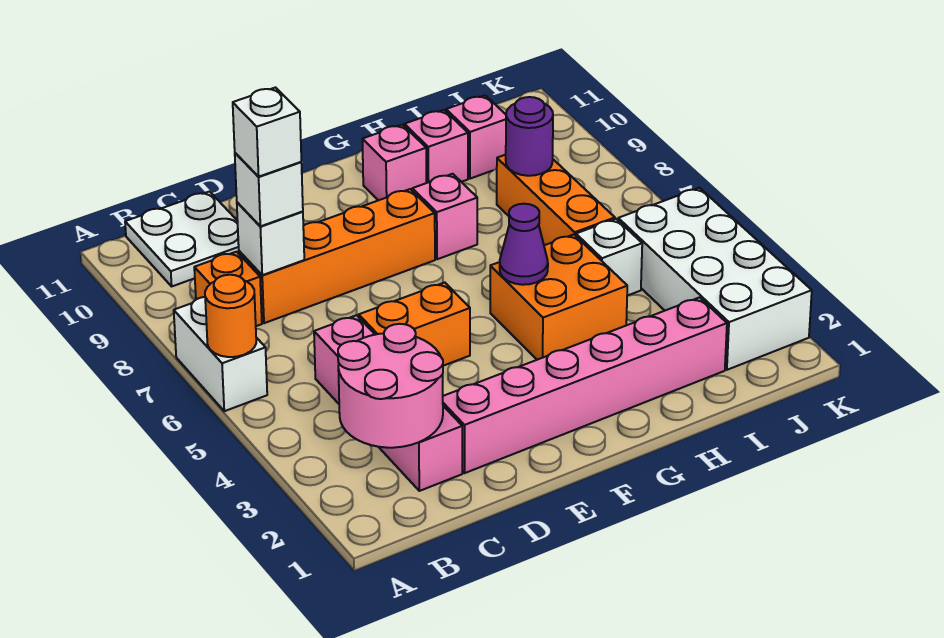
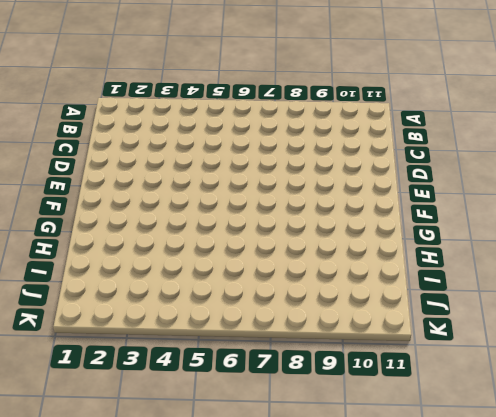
none -> white 1x2 brick [174,297,267,411]
none -> orange 1x1 brick [194,252,262,326]
none -> white 2x2 plate [125,192,239,286]

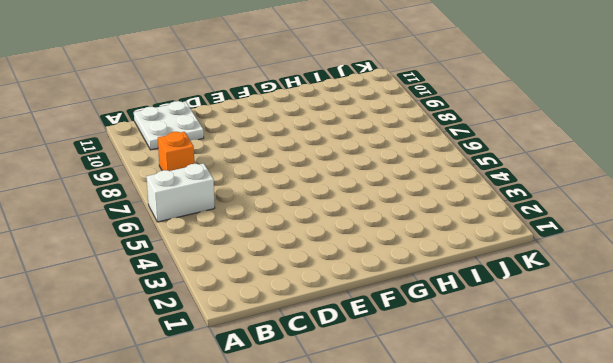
white 1x2 brick [147,163,215,222] -> white 1x2 brick turned to [174,297,267,411]
none -> pink 1x4 brick [314,315,462,491]
none -> orange 1x4 brick [239,189,435,323]
none -> pink 1x6 brick [443,297,727,473]

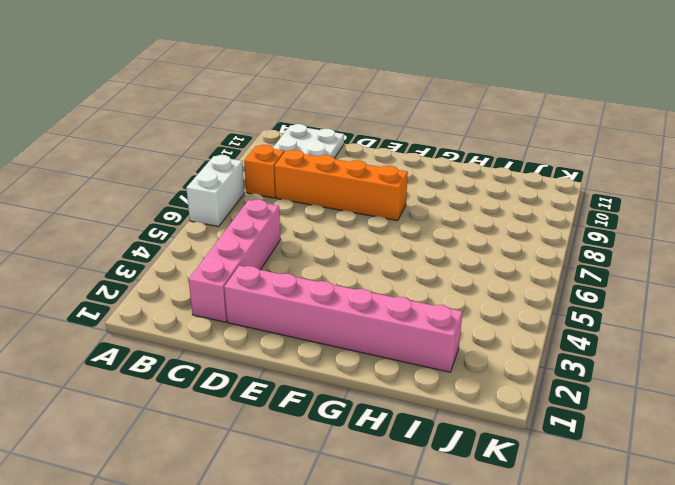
none -> orange 1x2 brick [359,283,470,366]
none -> orange 2x2 brick [490,235,627,360]
none -> pink 1x1 brick [412,174,477,259]

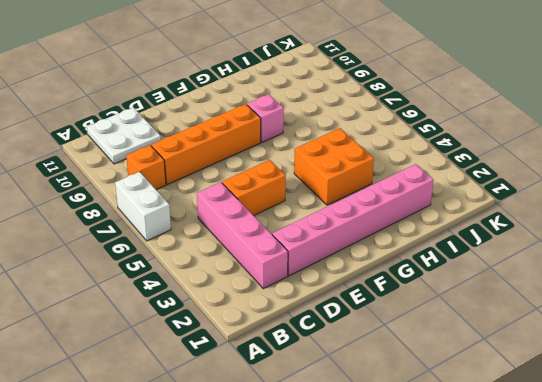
none -> pink 1x1 brick [362,125,427,200]
none -> pink 1x1 brick [404,110,468,183]
none -> white 1x1 brick [576,219,642,296]

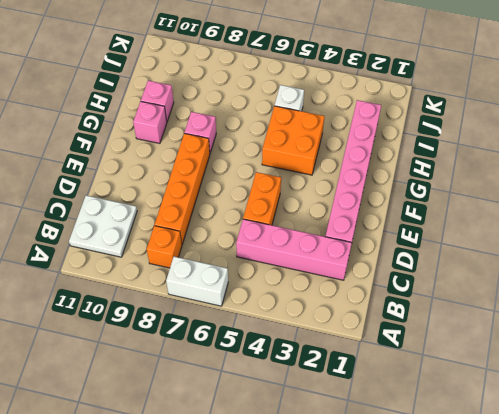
none -> orange 1x3 brick [497,155,615,245]
none -> pink 1x1 brick [446,95,506,179]
none -> white 2x4 brick [618,188,812,370]

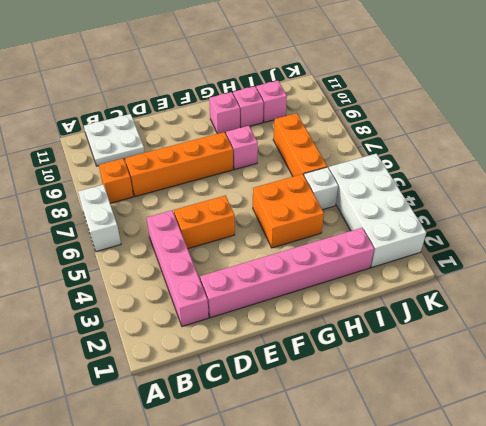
none -> orange 1x1 round brick [205,275,256,357]
none -> pink 2x2 round brick [338,324,443,448]
none -> white 1x1 brick [237,202,304,275]

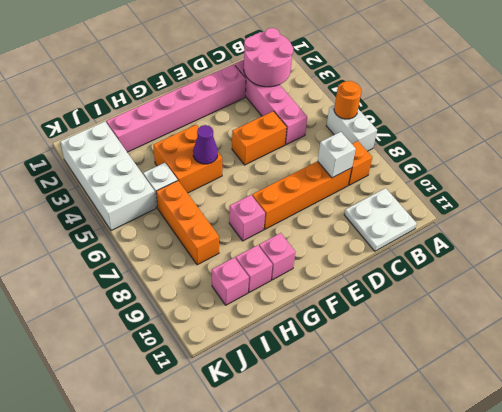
none -> purple 1x1 round brick [506,97,553,176]
none -> white 1x1 brick [235,153,303,226]
none -> white 1x1 brick [233,88,301,177]

